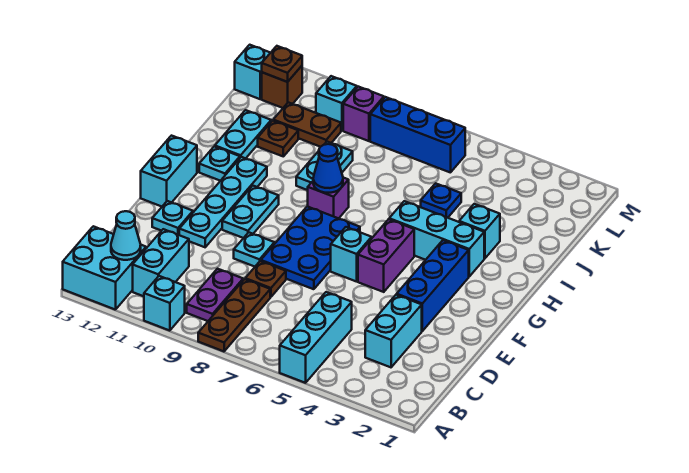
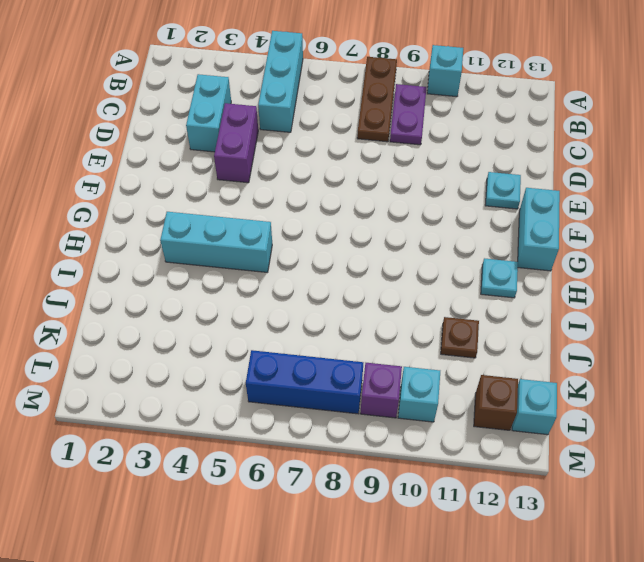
purple 1x2 brick [214,103,258,183] -> purple 1x2 brick moved to [358,219,414,292]
none -> cyan 2x2 brick [63,226,146,310]
none -> cyan 1x2 brick [133,229,189,296]
none -> brown 1x1 plate [245,261,286,297]
none -> blue 1x3 brick [397,240,469,331]

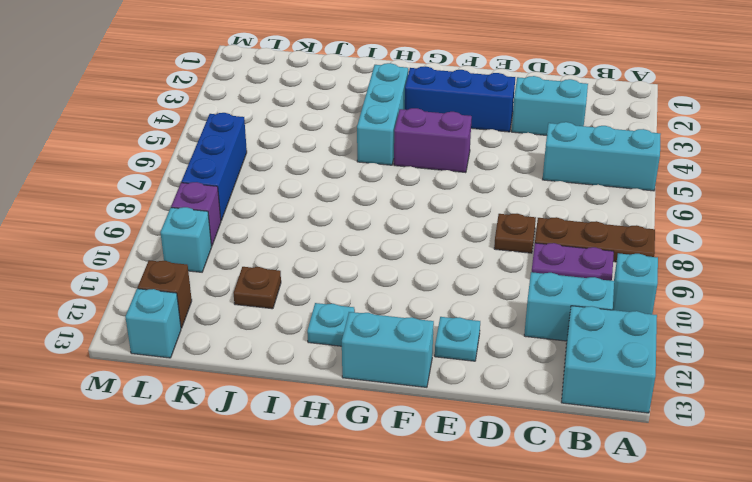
none -> blue 2x3 plate [261,206,360,289]
none -> cyan 1x1 plate [234,232,274,267]
none -> cyan 1x4 plate [179,157,267,247]
none -> cyan 1x1 brick [331,227,372,282]

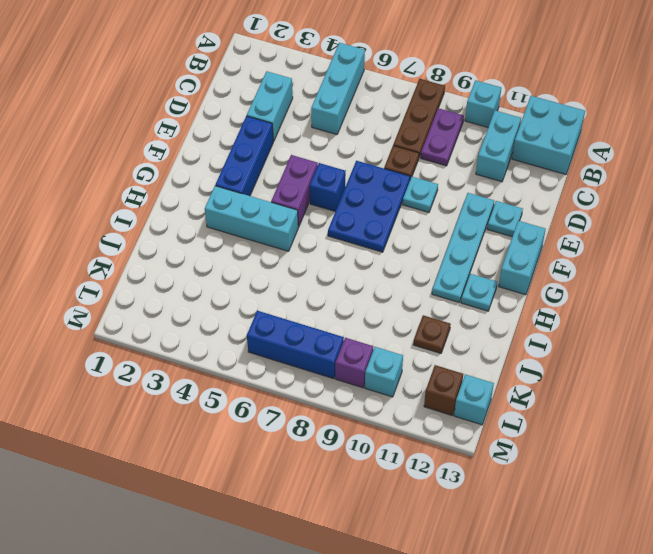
blue 1x1 brick [309,163,345,211] -> cyan 1x1 brick [331,227,372,282]
none -> cyan 1x2 plate [222,186,279,238]
none -> purple 1x1 brick [308,178,349,218]
none -> cyan 1x1 brick [459,204,500,258]
none -> cyan 1x2 plate [296,142,353,190]

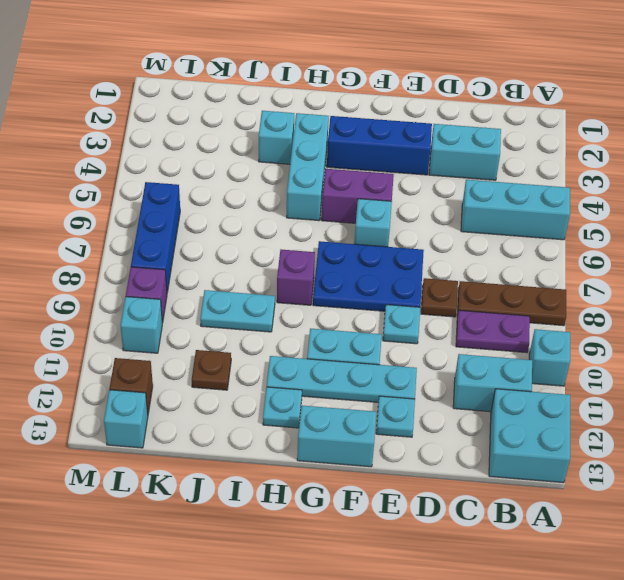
none -> cyan 1x2 plate [215,110,271,158]
none -> blue 1x1 plate [421,183,461,218]
none -> brown 1x2 plate [273,102,341,147]
none -> cyan 1x1 cone [111,211,141,260]

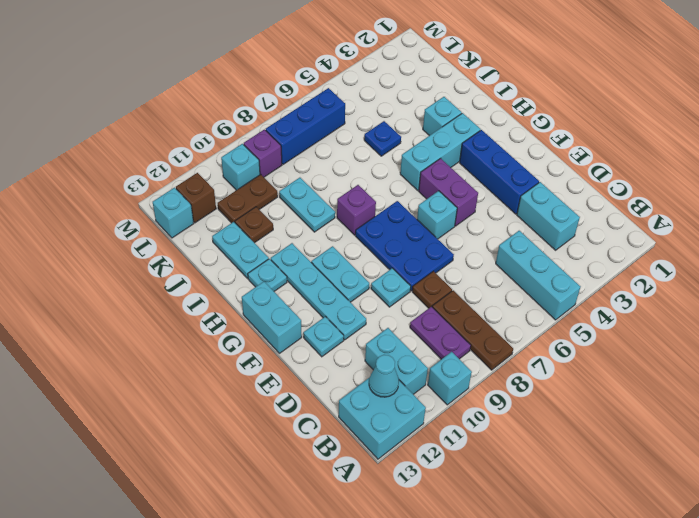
none -> blue 1x1 cone [313,144,343,193]
none -> brown 1x1 plate [262,46,302,82]

